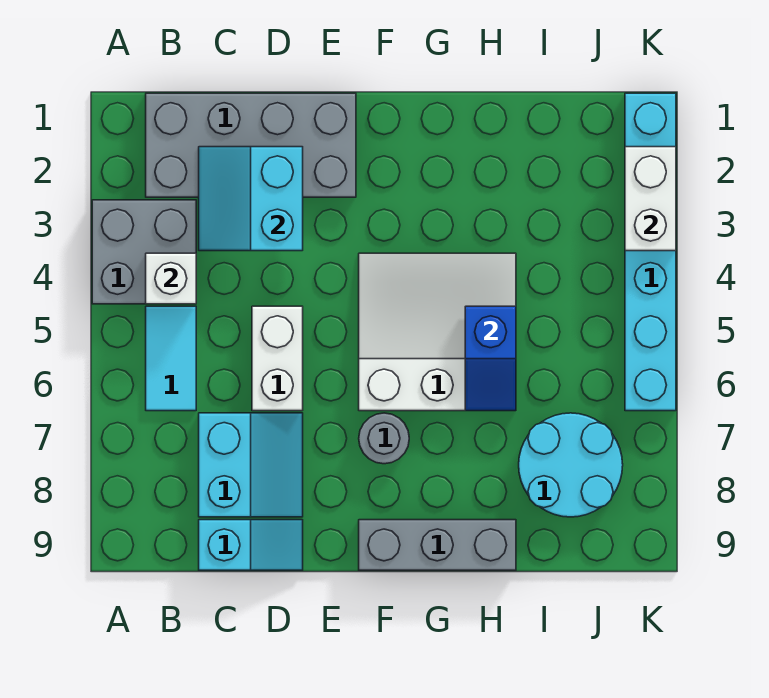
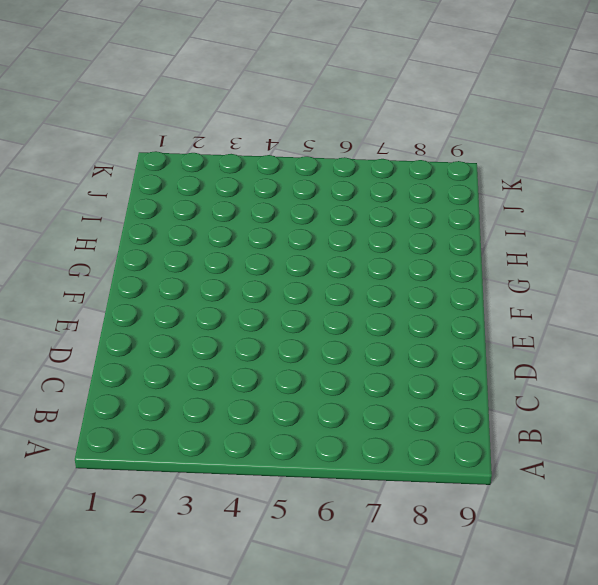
none -> grey 2x2 brick [92,200,196,304]
none -> grey 2x4 brick [146,93,356,197]
none -> cyan 1x2 tile [146,306,196,411]

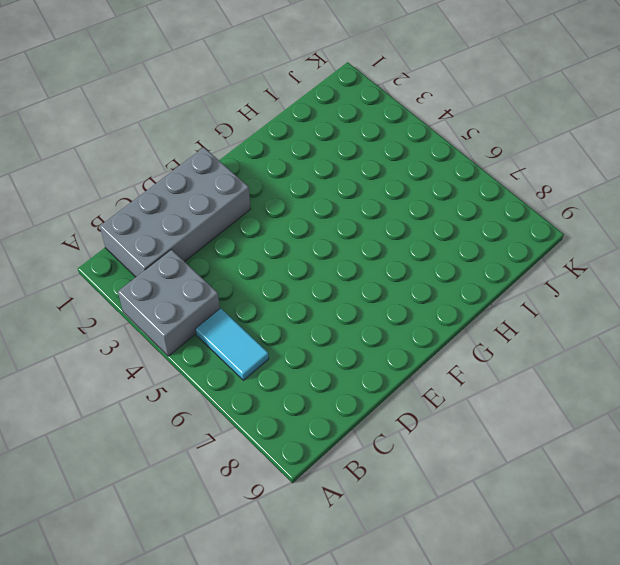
none -> cyan 2x2 slope [199,413,303,517]
none -> cyan 1x2 slope [199,520,303,570]
none -> white 1x2 brick [252,306,303,411]

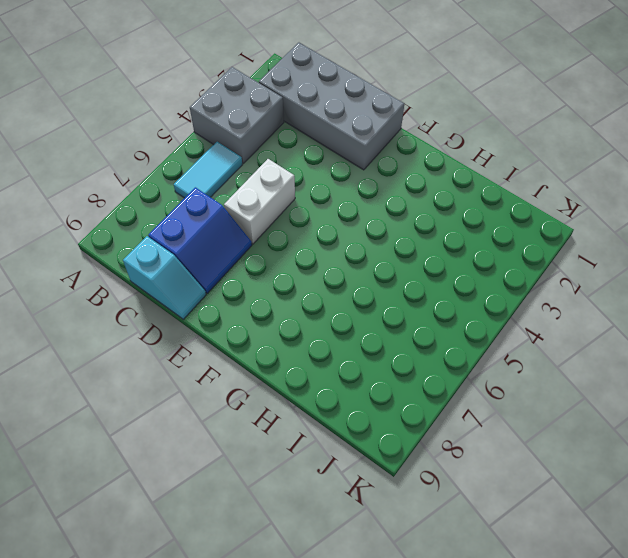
blue 2x2 slope [148,187,252,293] -> cyan 2x2 slope [199,413,303,517]
none -> white 3x3 slope [359,253,516,411]
none -> grey 1x1 round brick [359,413,409,464]
none -> grey 1x3 brick [359,520,516,570]

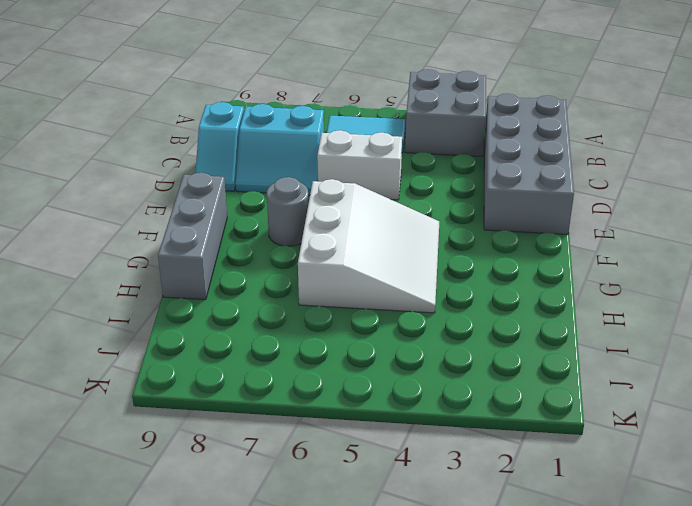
none -> cyan 2x2 round brick [519,413,623,517]
none -> cyan 1x6 brick [625,93,676,411]
none -> white 1x1 brick [146,253,196,304]

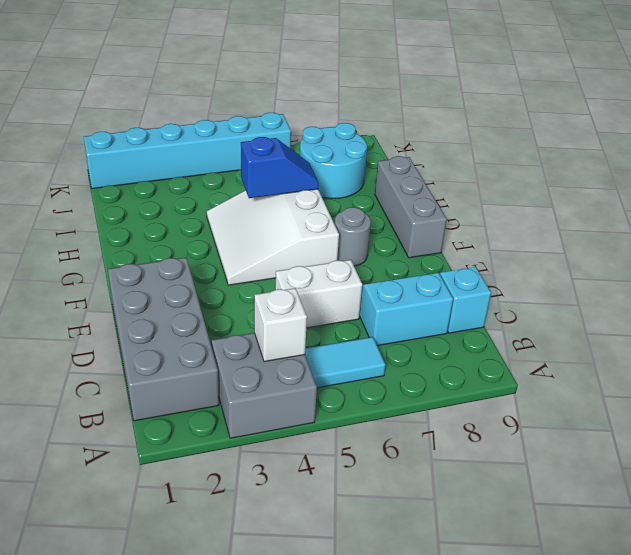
none -> cyan 2x2 slope [199,147,303,251]
none -> white 1x2 brick [625,147,676,251]

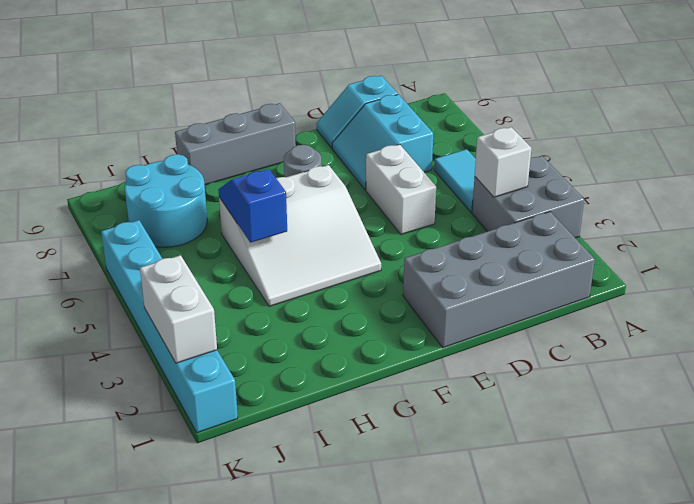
none -> cyan 2x2 slope [199,147,303,251]

